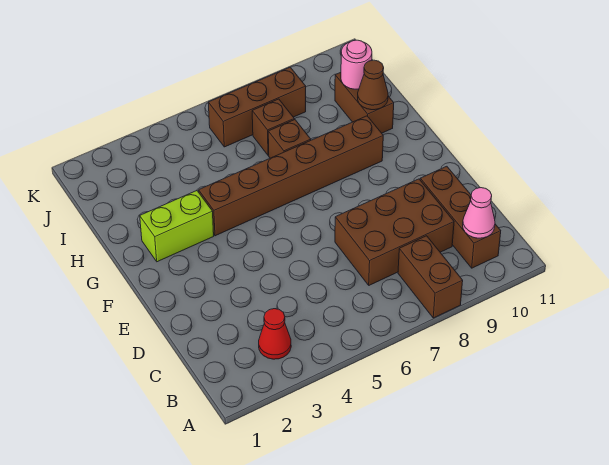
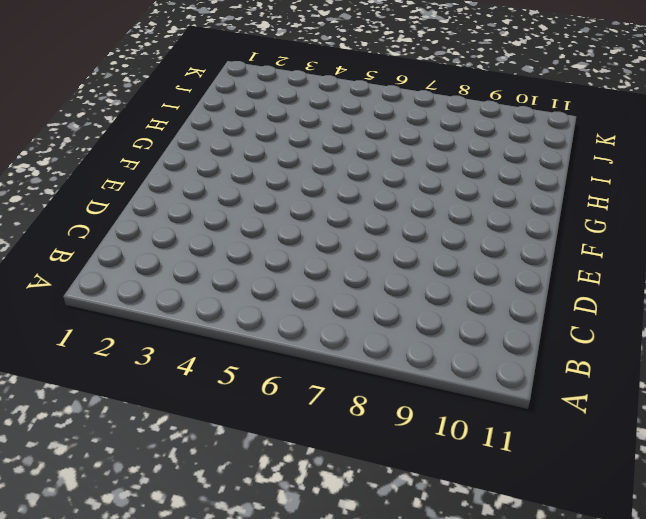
none -> brown 1x2 brick [398,236,463,318]
none -> red 1x1 cone [259,309,291,359]
none -> brown 1x3 brick [420,166,501,268]

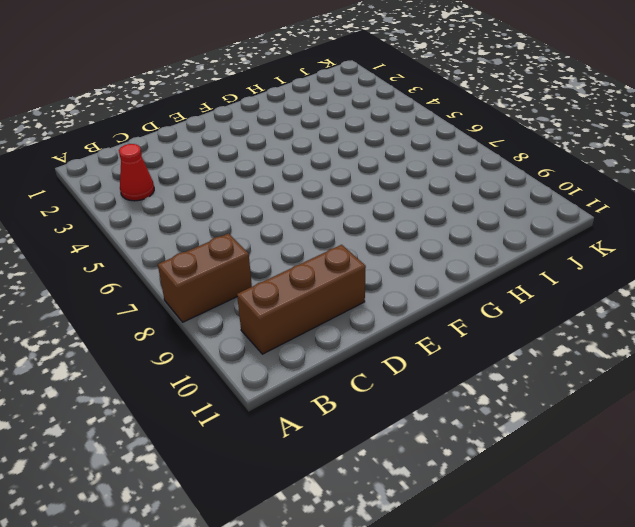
none -> brown 2x3 brick [335,179,454,285]
none -> lime 1x2 brick [140,190,214,262]
none -> brown 1x6 brick [199,116,383,236]

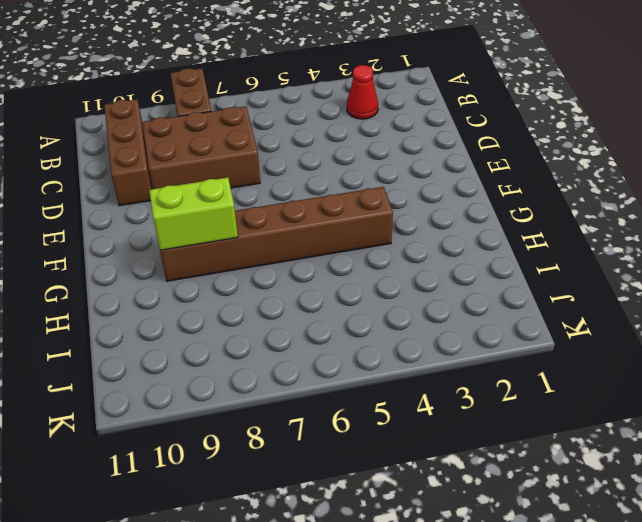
lime 1x2 brick [149,177,238,250] -> lime 1x2 brick moved to [140,190,214,262]
none -> brown 1x1 brick [268,119,311,158]
none -> brown 1x2 brick [335,72,394,133]
none -> brown 1x1 brick [252,99,294,155]

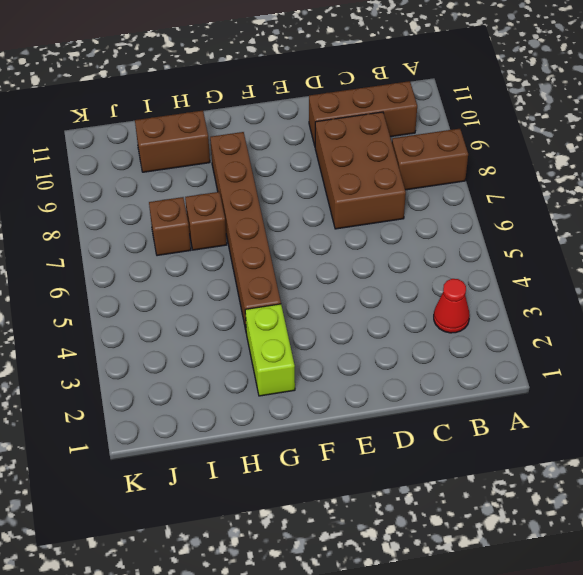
none -> brown 1x3 brick [208,67,306,147]
none -> pink 1x1 cone [463,188,495,238]
none -> brown 1x1 cone [358,60,388,110]

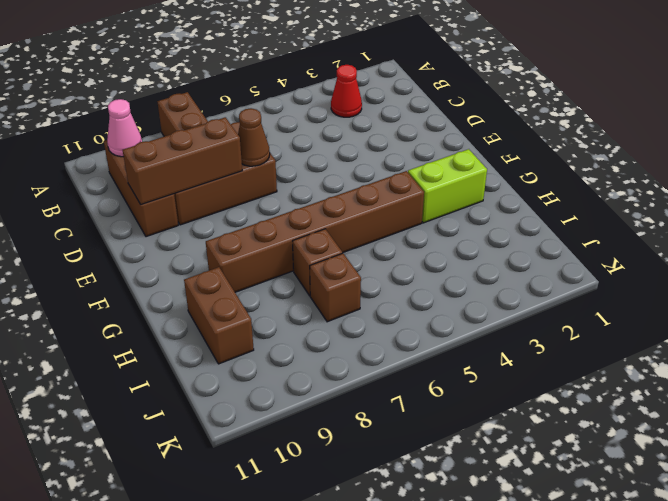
brown 1x1 cone [238,108,270,166] -> brown 1x1 cone moved to [358,60,388,110]
brown 1x3 brick [123,117,242,205] -> brown 1x3 brick moved to [208,67,306,147]
none -> pink 1x1 round brick [341,40,372,89]

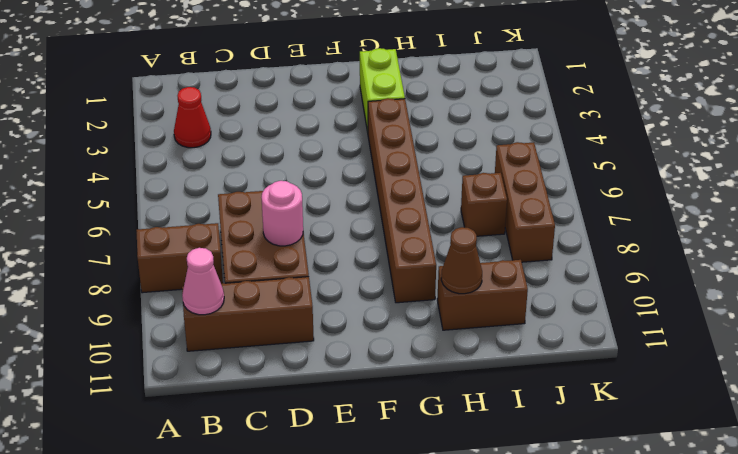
pink 1x1 round brick [261,181,303,246] -> pink 1x1 round brick moved to [341,40,372,89]
none -> brown 1x1 brick [268,119,311,158]

